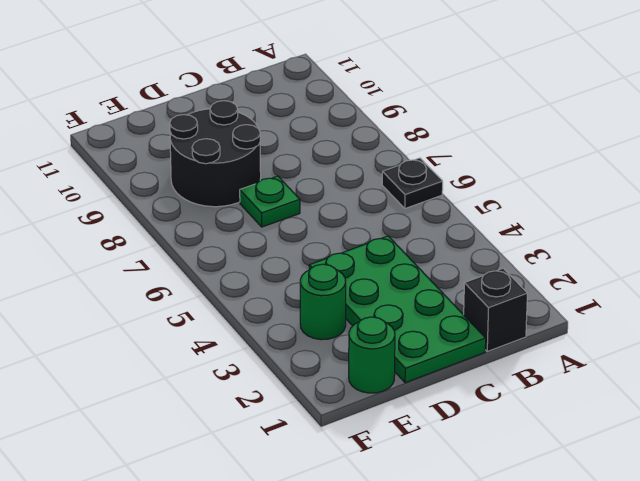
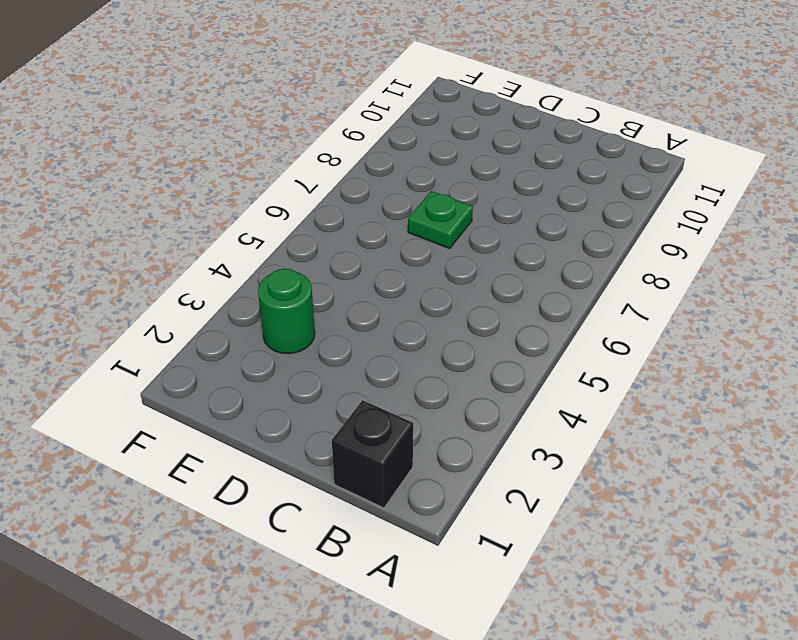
none -> black 1x1 plate [382,158,443,209]
none -> green 2x4 plate [309,236,486,383]

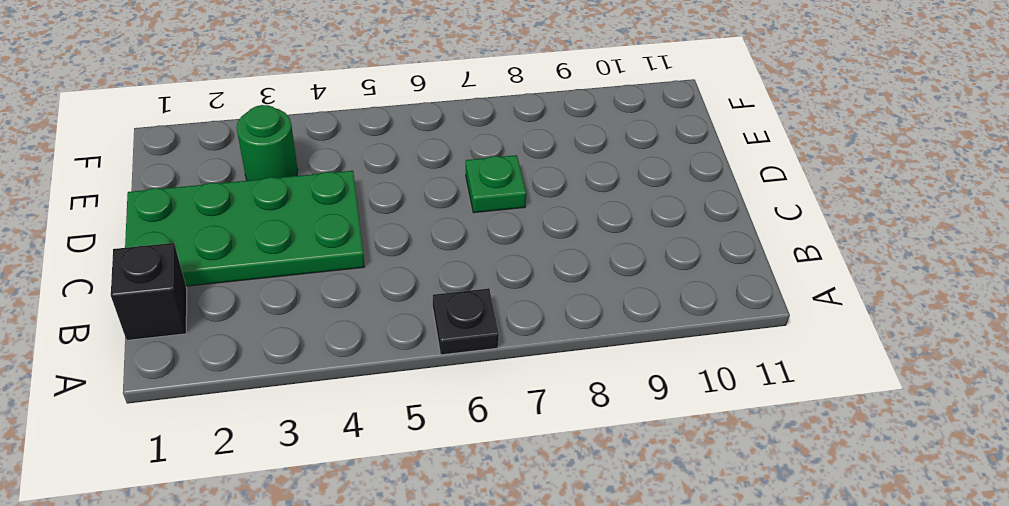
none -> black 2x2 round brick [170,101,261,207]
none -> green 1x1 round brick [349,317,395,393]

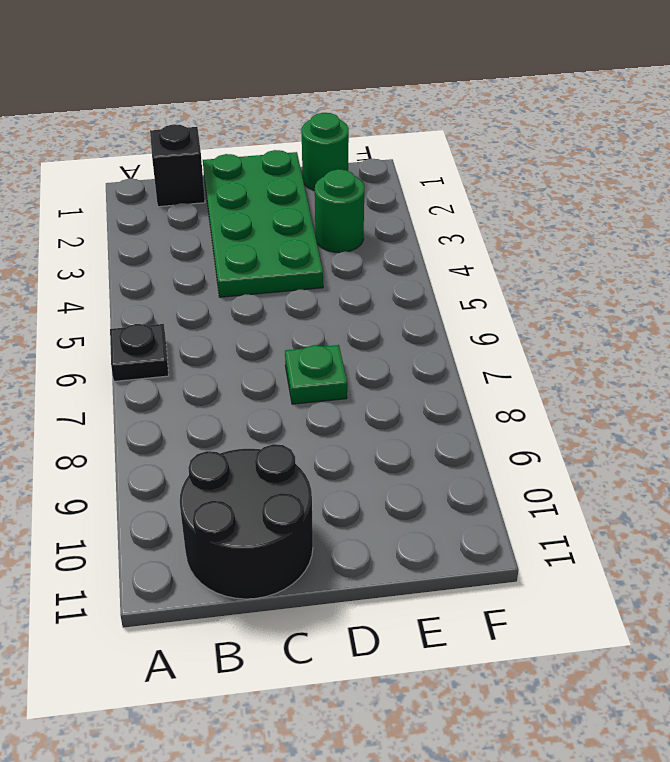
black 2x2 round brick [180,444,313,599] -> black 2x2 round brick moved to [170,101,261,207]

